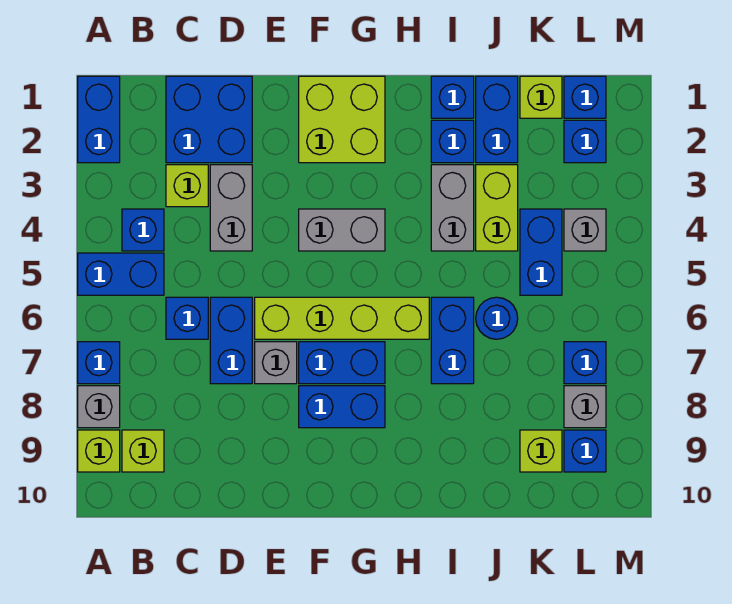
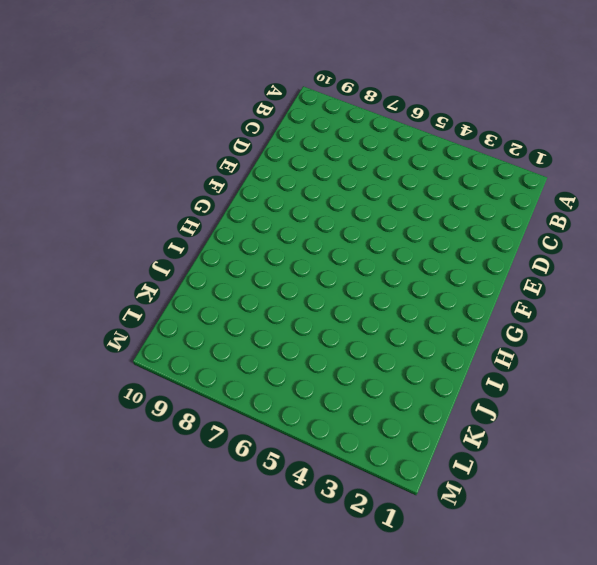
none -> blue 1x2 brick [78,76,120,163]
none -> blue 1x2 brick [78,253,164,295]
none -> blue 1x1 brick [78,342,120,384]
none -> grey 1x1 brick [78,386,120,428]

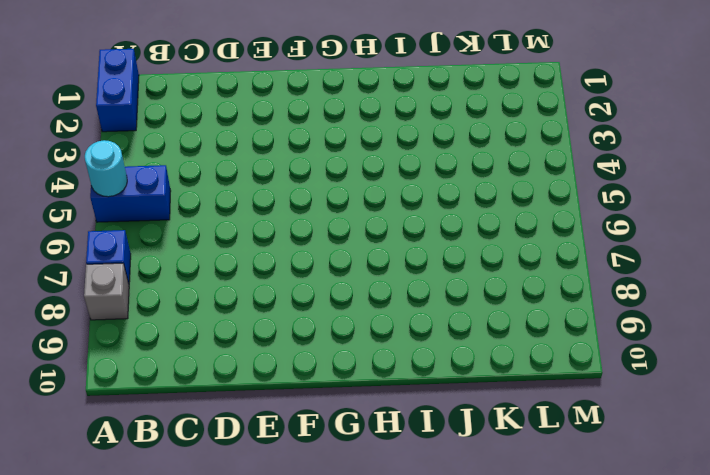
cyan 1x1 round brick [85,140,127,197] -> none
none -> lime 1x1 brick [78,430,120,472]
none -> blue 1x1 brick [122,209,164,251]
none -> lime 1x1 brick [122,430,164,472]
none -> blue 2x2 brick [166,76,252,163]

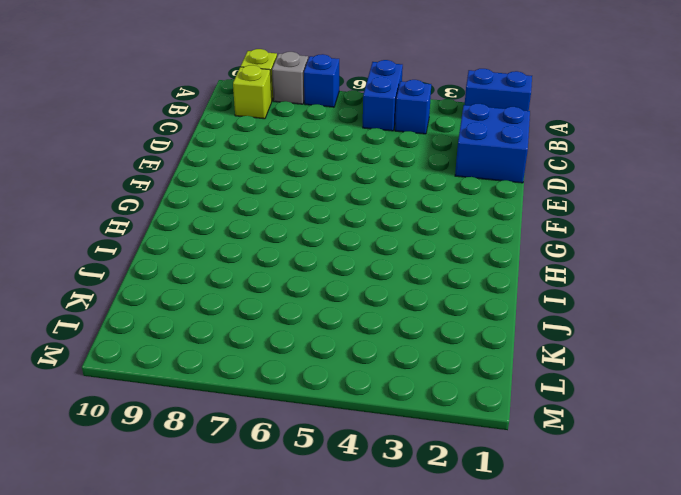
none -> lime 1x1 brick [166,165,208,207]
none -> blue 1x1 brick [166,297,208,339]
none -> grey 1x2 brick [210,165,252,251]
none -> blue 1x2 brick [210,297,252,384]

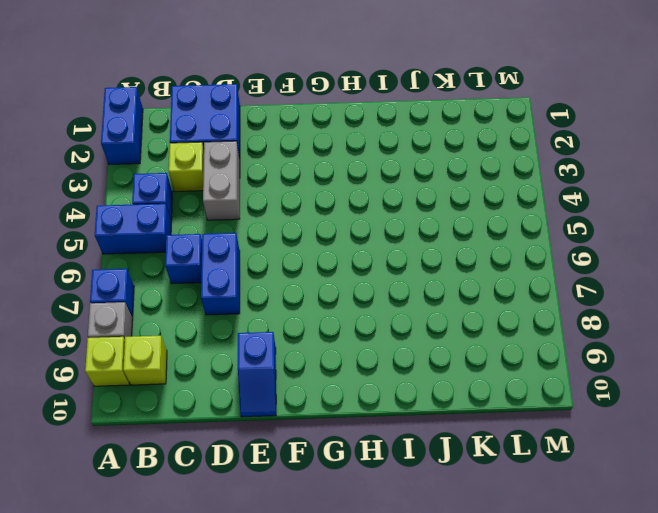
blue 1x2 slope [238,332,276,417] -> none
none -> lime 1x4 brick [255,297,429,339]
none -> grey 1x1 brick [255,342,297,384]
none -> lime 2x2 brick [299,76,385,163]
none -> grey 1x2 brick [299,209,385,251]

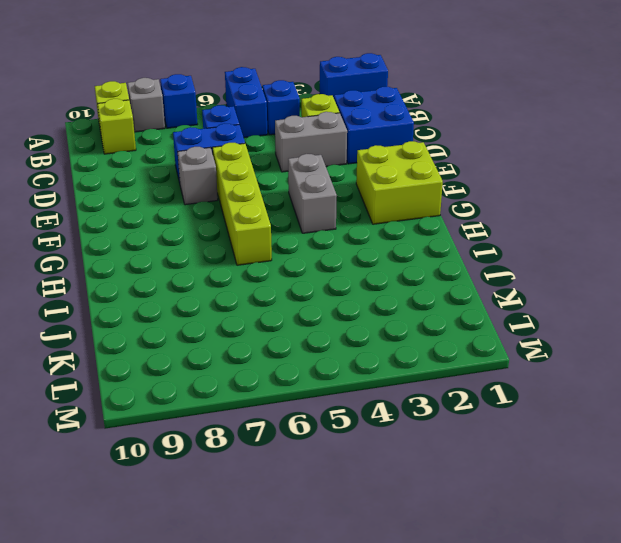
none -> blue 1x2 brick [299,342,385,384]
none -> blue 1x2 brick [299,386,385,428]
none -> blue 1x1 brick [431,76,474,118]
none -> blue 1x1 brick [431,120,474,163]

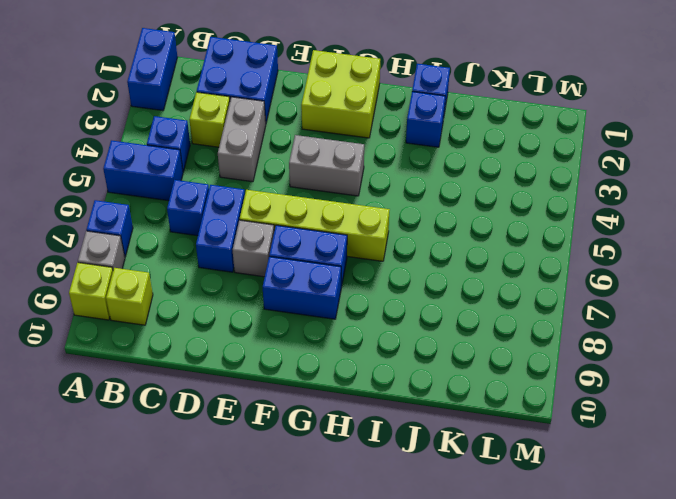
none -> grey 1x2 brick [431,165,474,251]
none -> blue 1x2 brick [431,297,474,384]
none -> blue 1x2 brick [476,76,518,163]
none -> lime 1x2 brick [476,165,518,251]

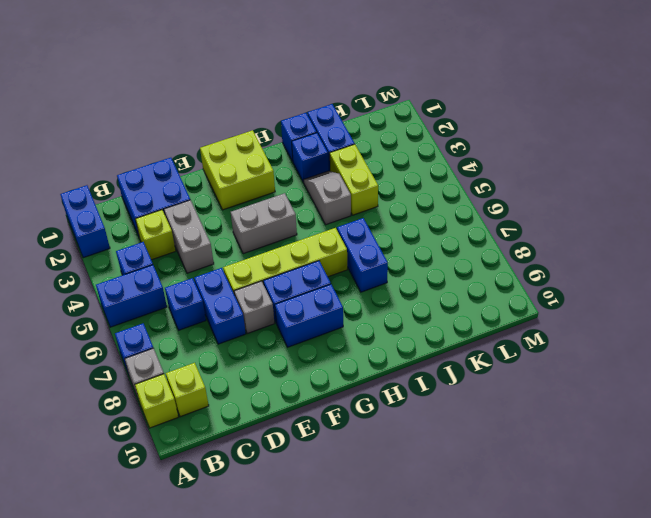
grey 1x2 slope [304,171,351,225] -> grey 1x2 brick [431,165,474,251]
none -> blue 1x1 round brick [476,297,518,339]
none -> lime 1x1 brick [520,76,562,118]
none -> blue 1x2 brick [520,209,562,295]
none -> lime 1x1 brick [520,430,562,472]

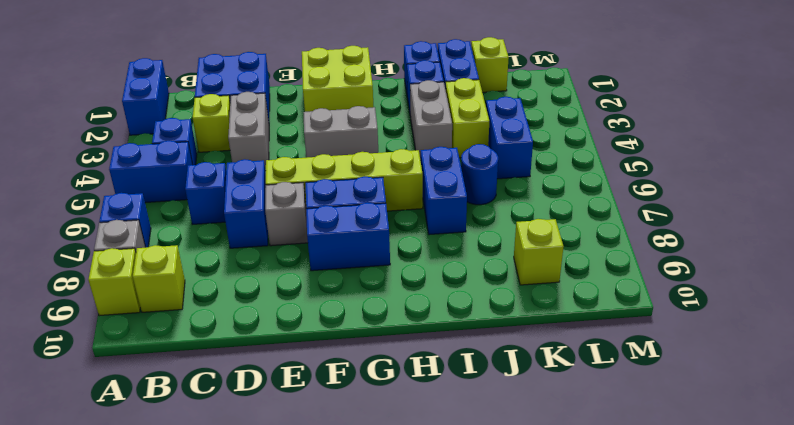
none -> blue 1x1 brick [564,76,606,118]
none -> blue 1x1 brick [564,120,606,163]
none -> grey 1x1 brick [564,209,606,251]
none -> blue 1x1 brick [564,342,606,384]

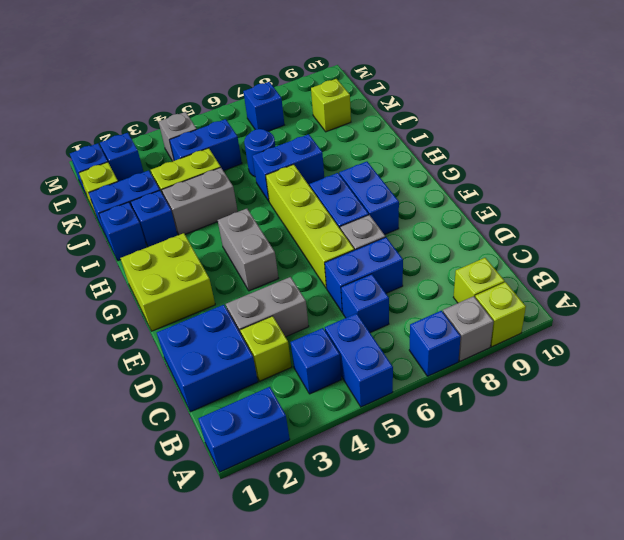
none -> grey 1x1 brick [564,386,606,428]
none -> blue 1x1 brick [564,430,606,472]

